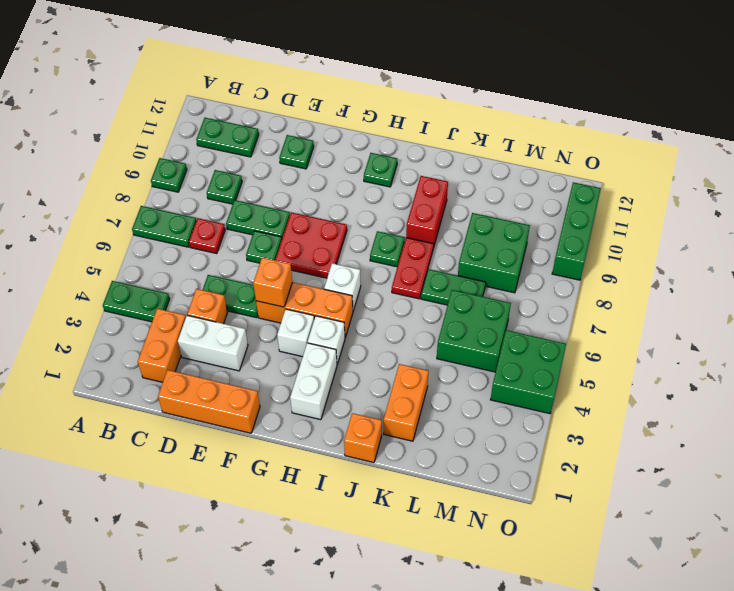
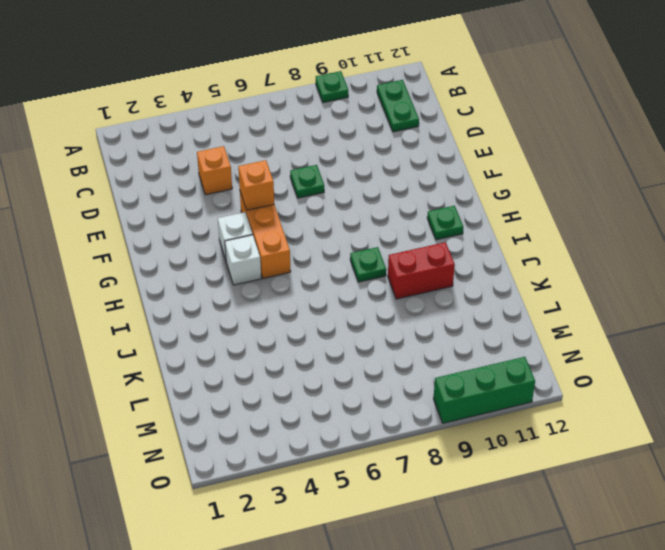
none -> green 1x2 plate [103,281,170,322]
none -> green 1x2 plate [132,206,196,247]
none -> orange 1x2 brick [138,309,186,382]
none -> red 1x1 plate [189,218,225,254]

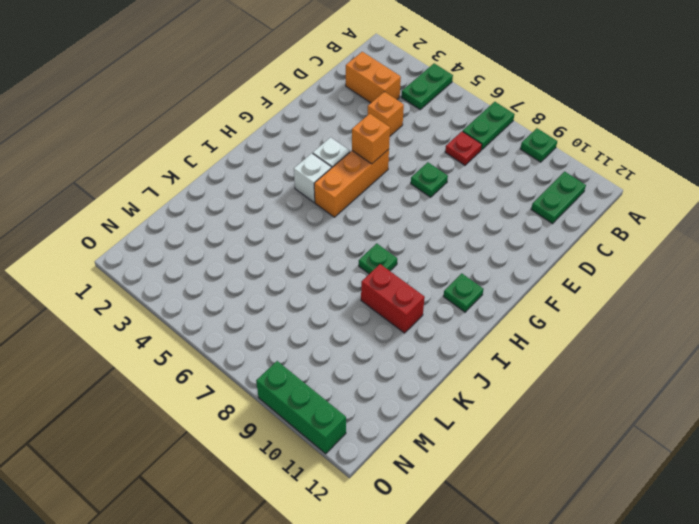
none -> green 1x1 plate [207,170,242,204]
none -> orange 1x3 brick [158,370,260,433]
none -> white 1x2 brick [178,315,248,371]
none -> green 1x2 plate [203,275,258,318]

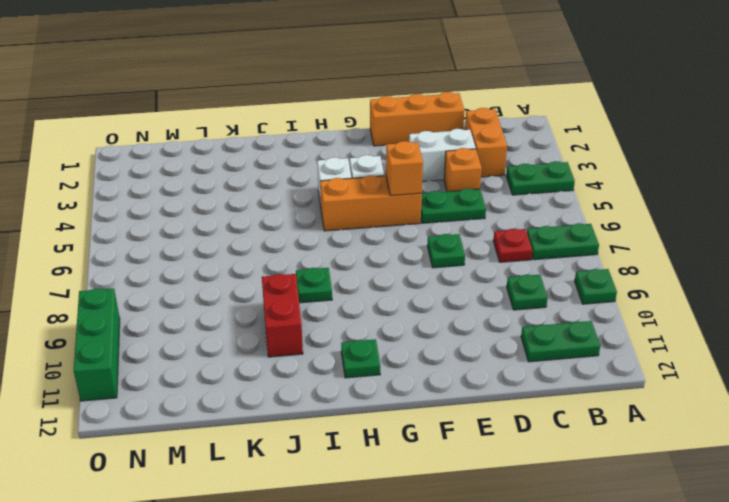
none -> green 1x2 plate [226,200,290,238]
none -> green 1x1 plate [279,135,314,169]
none -> red 2x2 plate [275,212,347,278]
none -> white 1x2 brick [290,343,337,420]

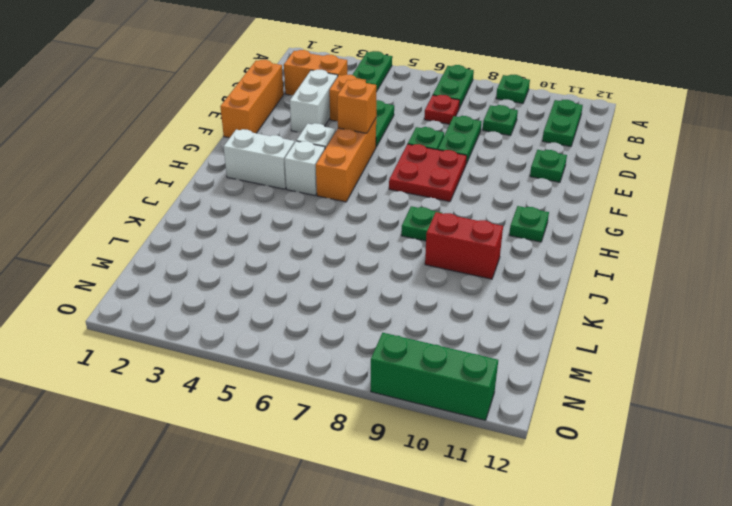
none -> white 1x1 brick [324,263,361,311]
none -> orange 1x1 brick [344,413,382,463]
none -> red 1x2 plate [392,238,434,299]
none -> orange 1x2 brick [384,364,428,441]

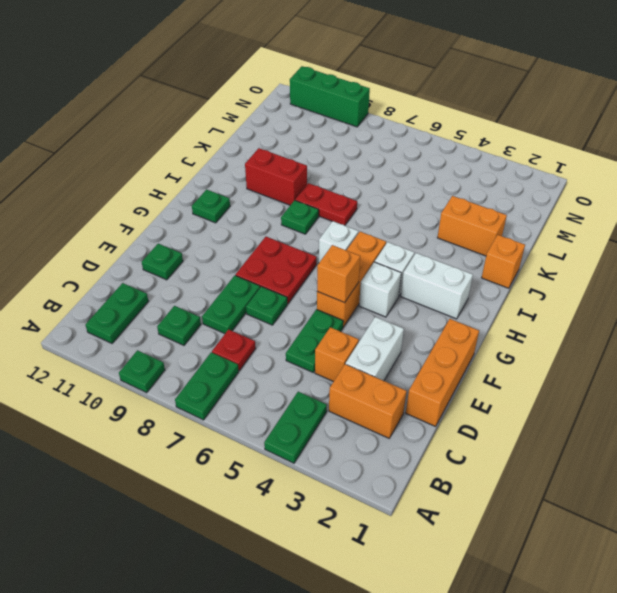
none -> green 1x2 plate [421,269,486,305]
none -> green 2x2 brick [437,290,511,372]
none -> green 2x2 brick [458,213,530,293]
none -> green 2x2 brick [490,330,566,414]

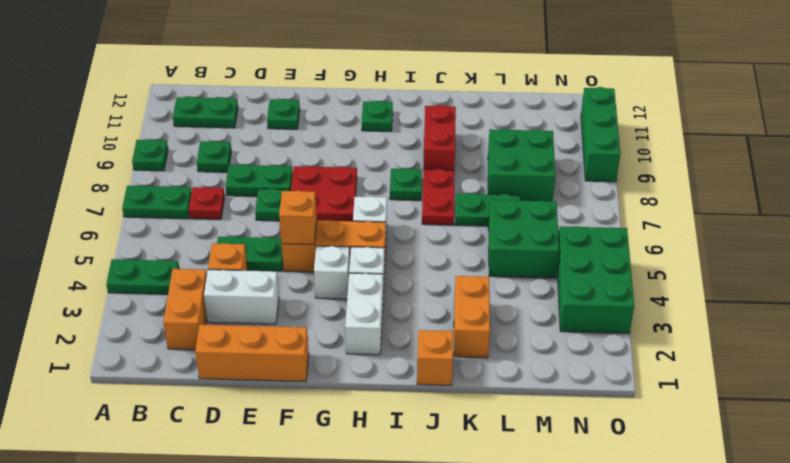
green 2x3 brick [557,226,634,333] -> green 2x2 brick [490,330,566,414]

